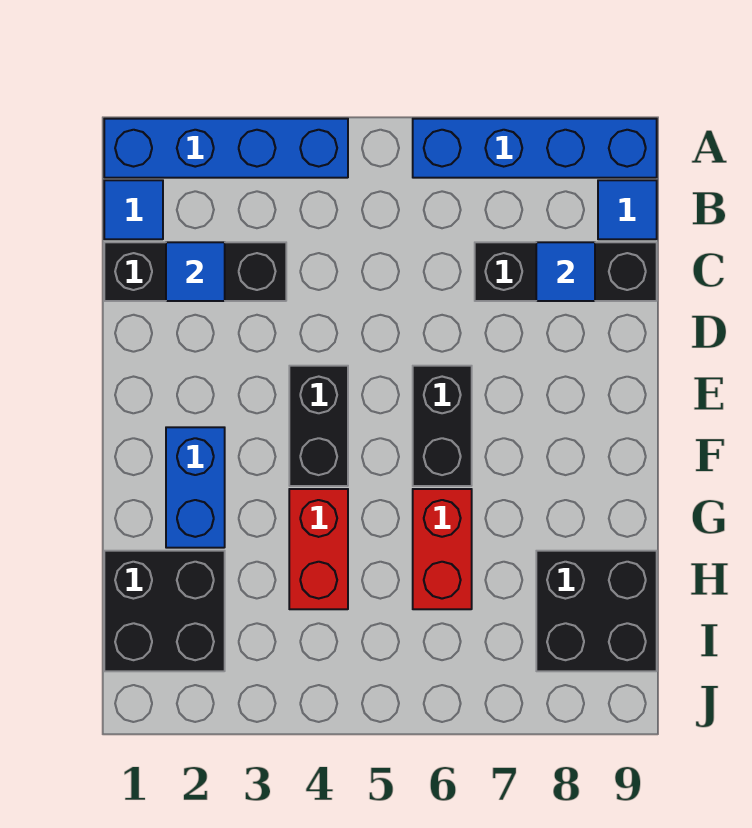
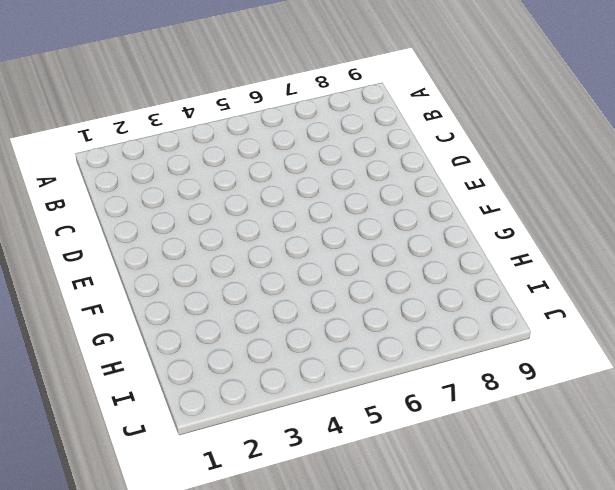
none -> blue 1x4 brick [104,119,348,178]
none -> blue 1x4 brick [413,119,657,178]
none -> blue 1x1 tile [104,180,163,239]

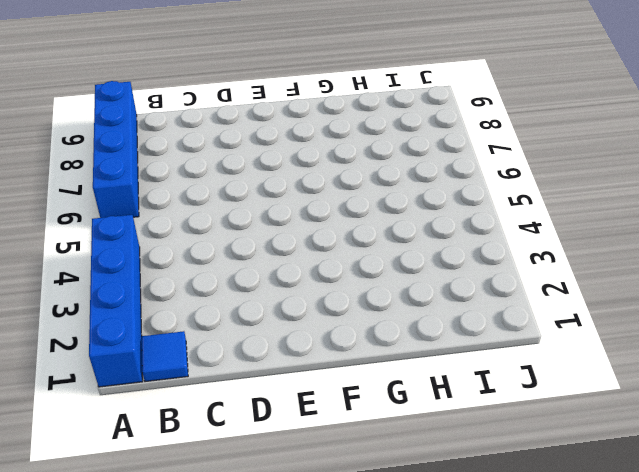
none -> blue 1x1 tile [598,180,657,239]
none -> black 1x3 brick [104,242,286,301]
none -> black 1x3 brick [475,242,657,301]

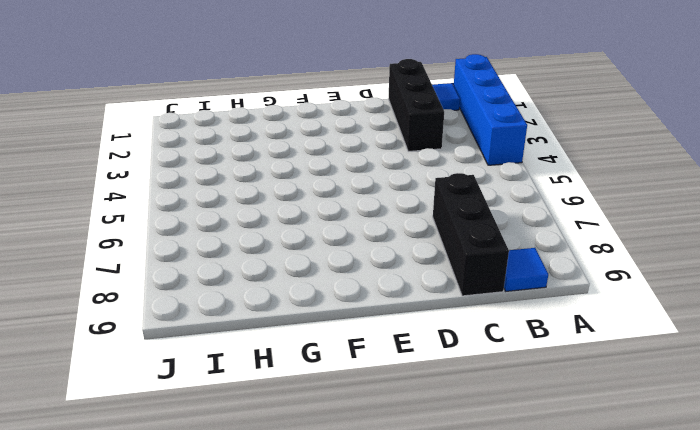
none -> blue 1x4 brick [413,119,657,178]
none -> black 1x2 brick [289,366,348,486]
none -> black 1x2 brick [413,366,472,486]

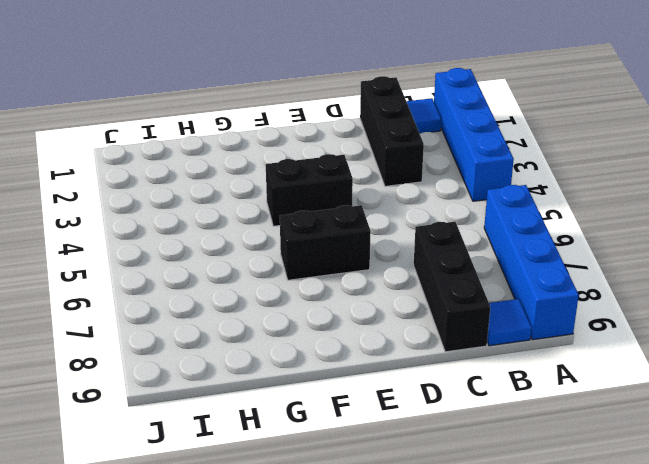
none -> blue 1x2 brick [166,427,225,548]
none -> red 1x2 brick [289,489,348,609]
none -> red 1x2 brick [413,489,472,609]

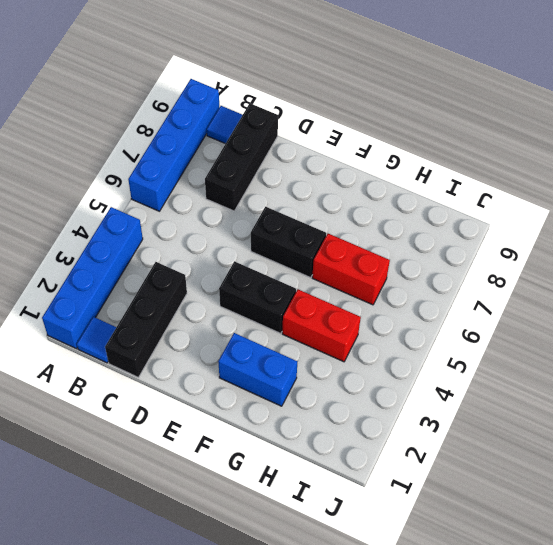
none -> black 2x2 brick [104,551,225,671]
none -> black 2x2 brick [536,551,657,671]
none -> blue 1x1 tile [166,242,225,301]

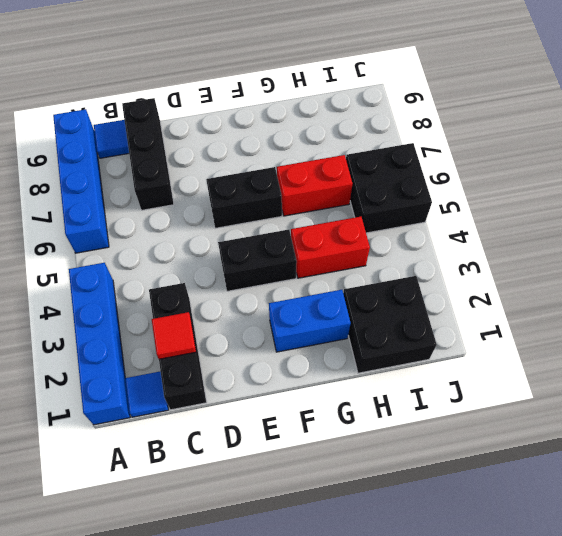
red 1x1 tile [152,312,196,359] -> blue 1x1 tile [166,242,225,301]
black 2x2 brick [346,143,432,233] -> black 2x2 brick moved to [536,551,657,671]
none -> blue 1x1 tile [536,242,595,301]

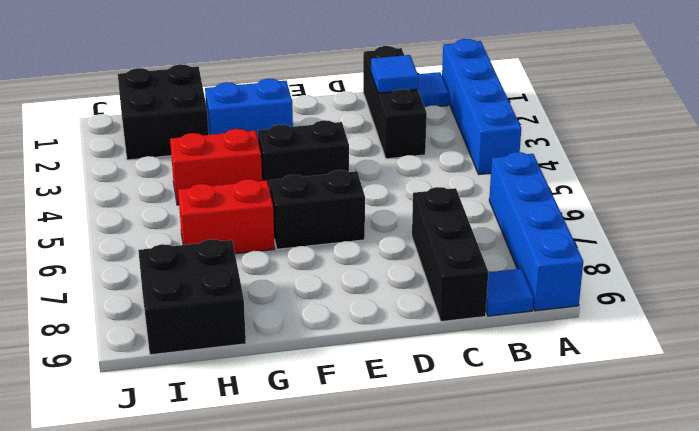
none -> blue 1x1 tile [536,242,595,301]

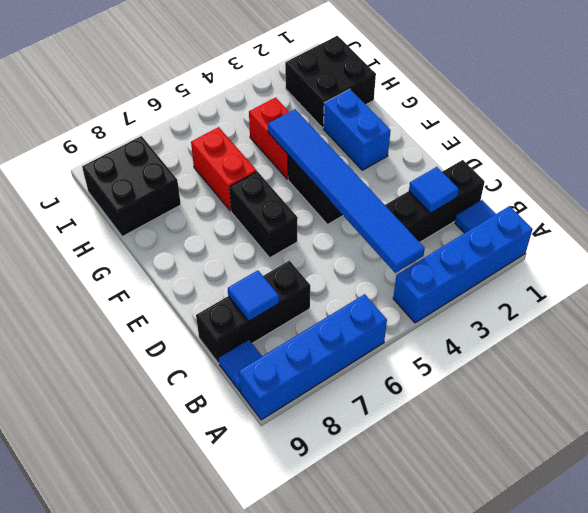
blue 1x6 tile [268,109,425,273] -> none

